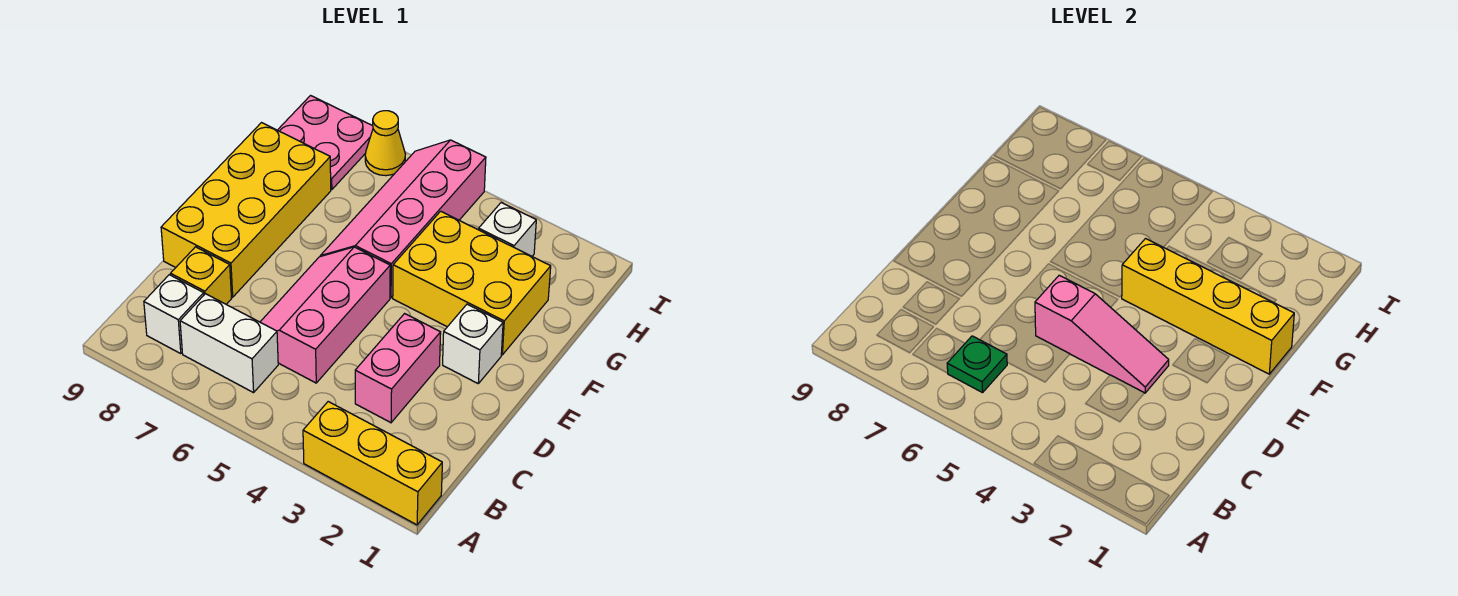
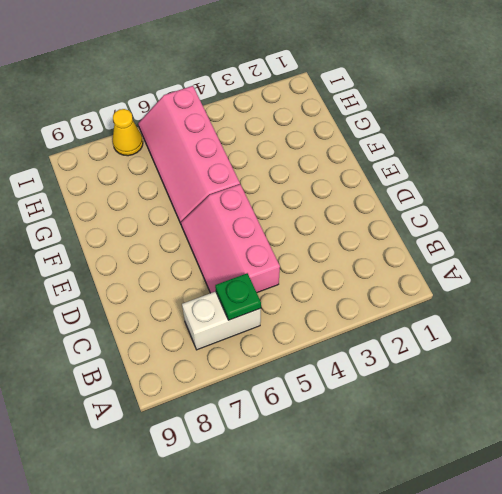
none -> yellow 1x3 brick [303,402,442,525]
none -> white 1x1 brick [144,275,204,353]
none -> pink 1x2 brick [355,314,441,423]

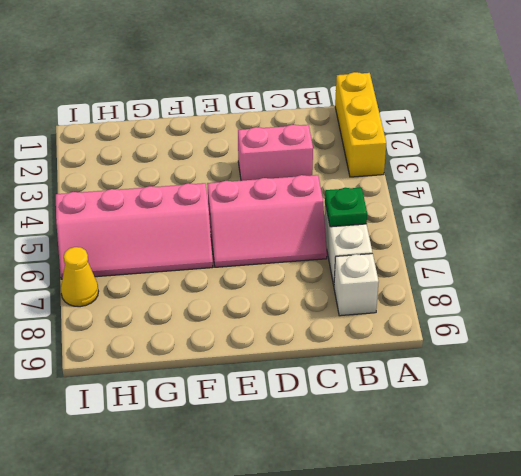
none -> yellow 1x1 brick [171,247,232,304]
none -> yellow 2x4 brick [161,123,331,297]
none -> white 1x1 brick [443,304,503,383]

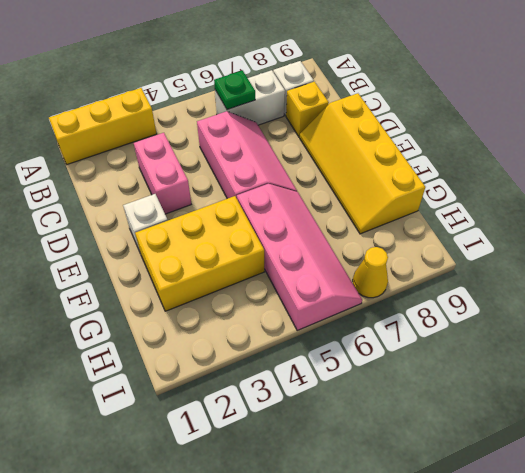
yellow 2x4 slope [300,93,425,234] -> yellow 2x4 brick [161,123,331,297]
none -> white 1x1 brick [479,203,536,256]
none -> pink 2x2 plate [278,96,373,190]
none -> pink 1x3 slope [1035,275,1169,393]

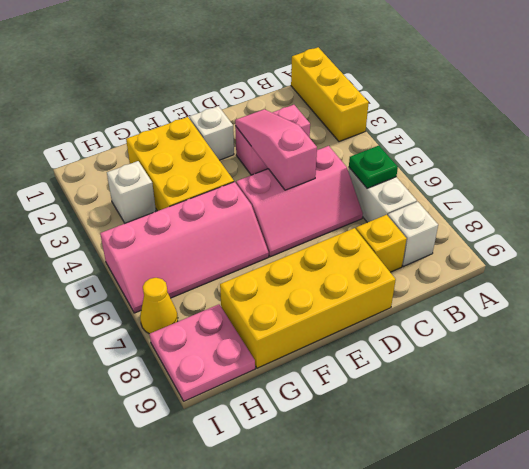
none -> yellow 1x4 brick [1122,239,1294,374]

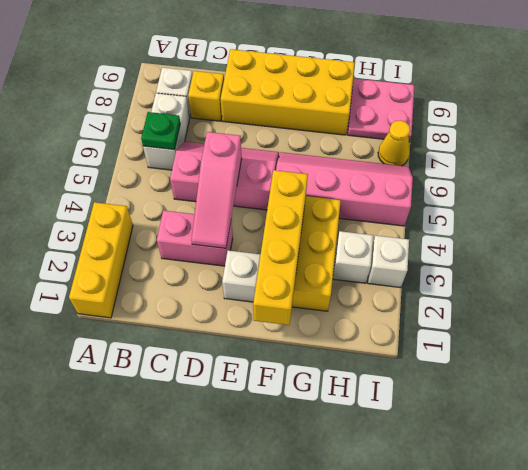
white 1x1 brick [368,235,409,288] -> none

